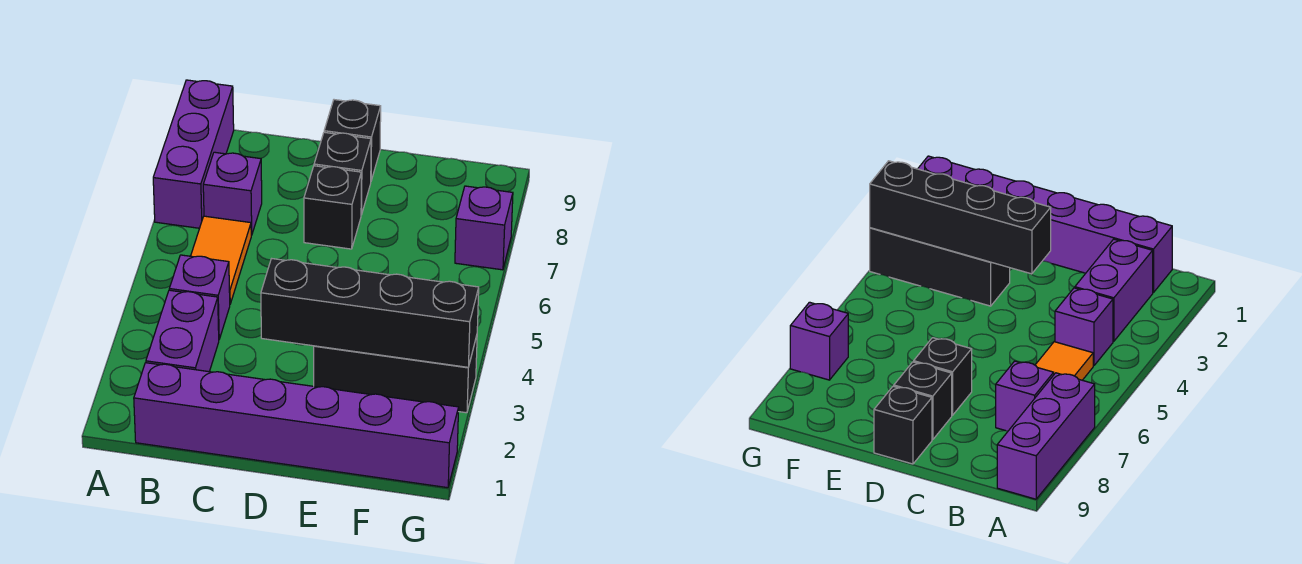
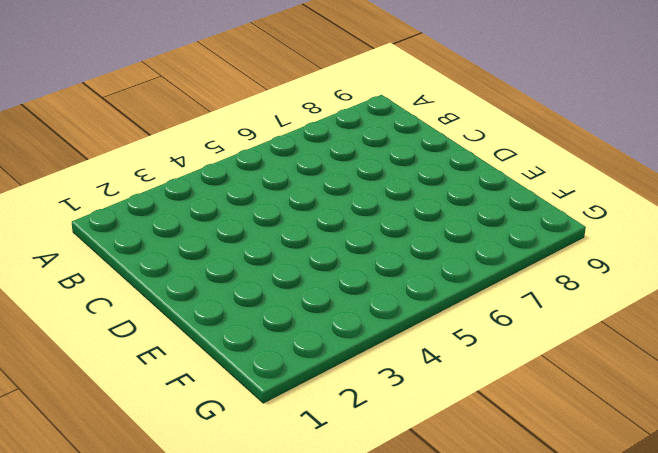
none -> purple 1x3 brick [153,80,234,228]
none -> purple 1x6 brick [134,363,459,488]
none -> purple 1x2 brick [146,290,219,372]

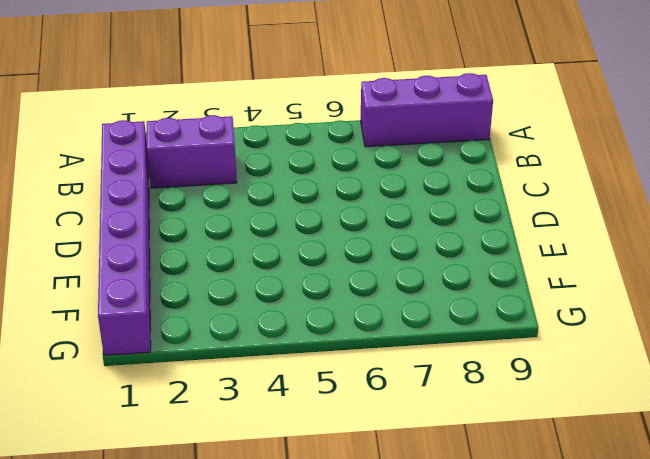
none -> purple 1x1 brick [169,255,230,339]
none -> orange 1x2 tile [191,216,251,304]
none -> purple 1x1 brick [203,152,262,235]

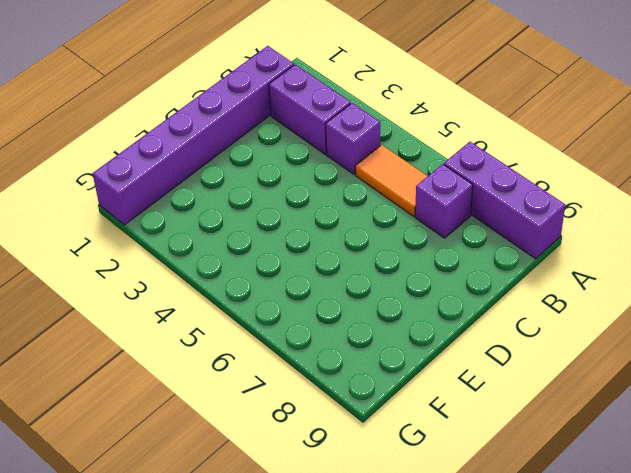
none -> black 1x1 brick [304,166,361,249]
none -> black 1x1 brick [314,132,371,215]
none -> black 1x1 brick [324,100,381,180]

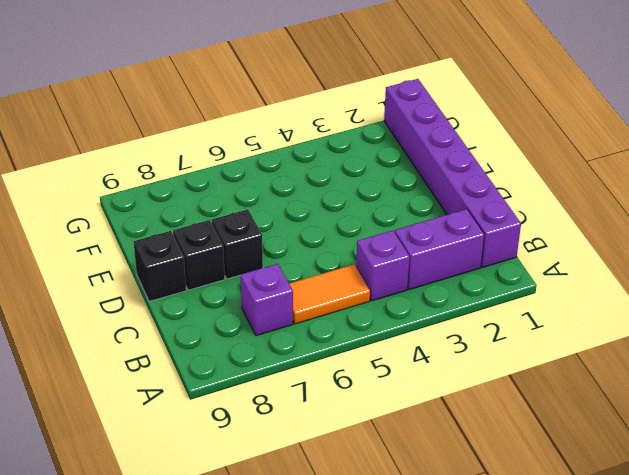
none -> purple 1x3 brick [153,80,234,228]
none -> black 1x3 brick [314,336,477,413]
none -> purple 1x1 brick [455,186,513,270]

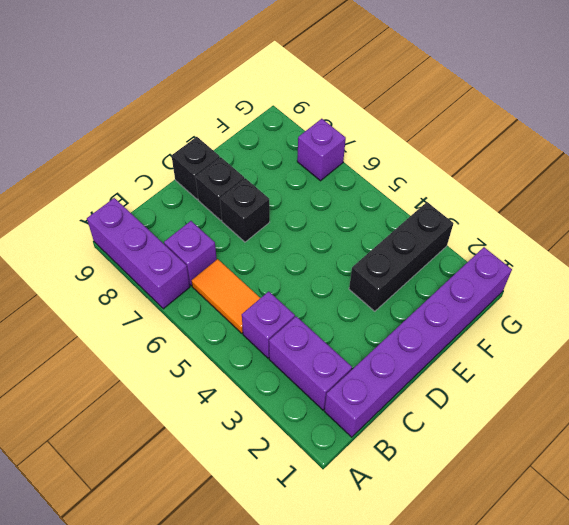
none -> black 1x4 brick [261,259,479,367]

